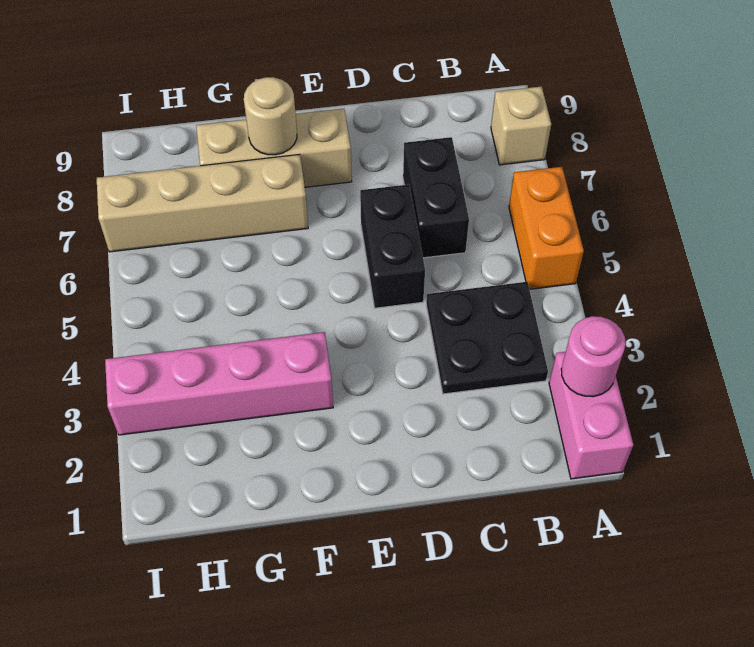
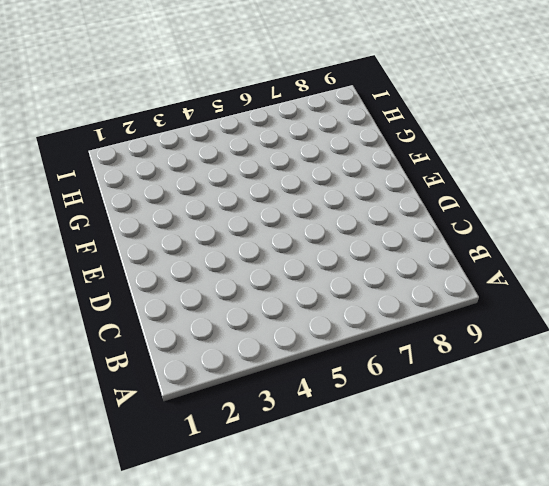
none -> pink 1x2 brick [549,352,633,479]
none -> orange 1x2 brick [509,167,584,289]

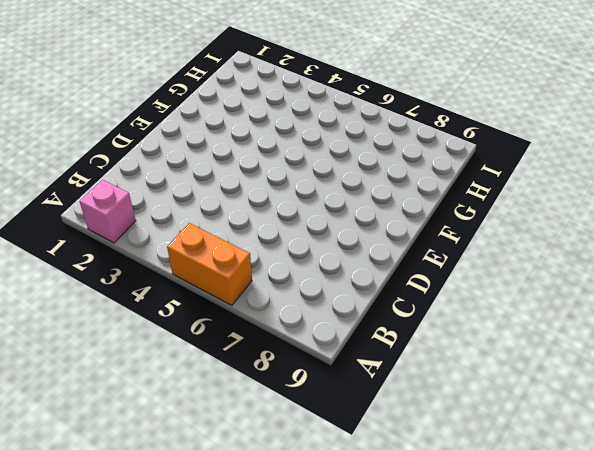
pink 1x1 brick [79,180,136,243] -> pink 1x2 brick [549,352,633,479]
none -> tan 1x1 brick [491,86,551,165]
none -> black 2x2 plate [426,282,548,394]

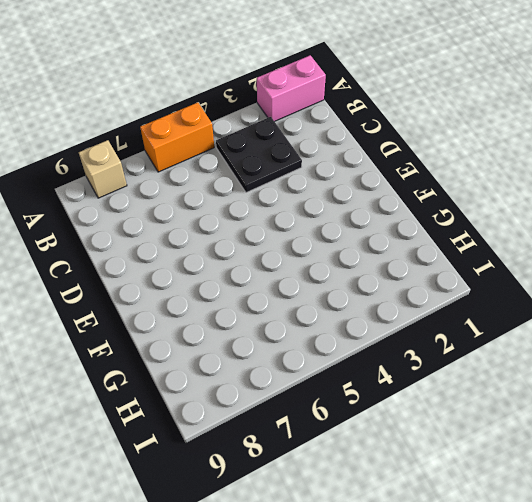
none -> black 1x2 brick [403,137,469,258]
none -> black 1x2 brick [360,184,425,308]

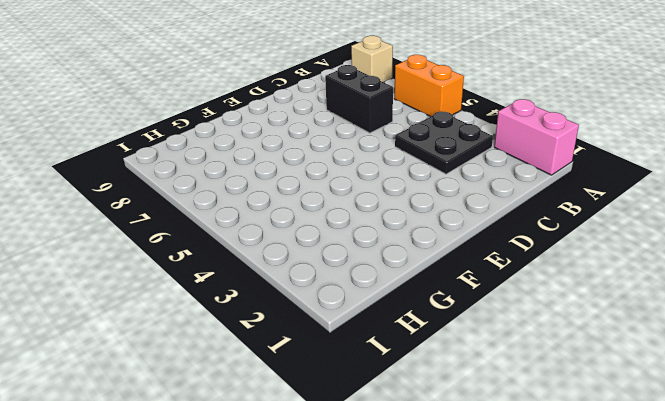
none -> black 1x2 brick [360,184,425,308]
none -> tan 1x3 brick [196,109,352,187]

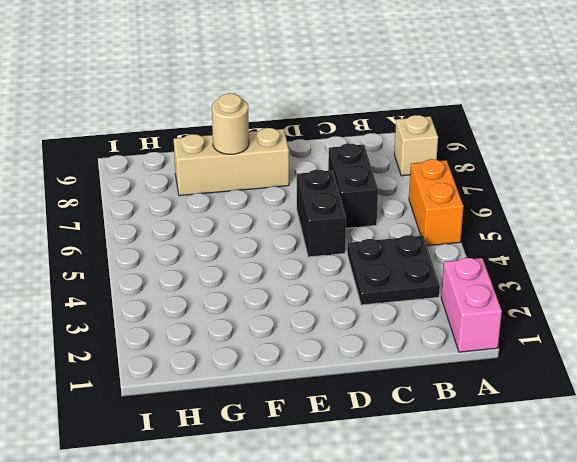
none -> pink 1x4 brick [105,332,333,435]
none -> tan 1x4 brick [97,154,308,252]

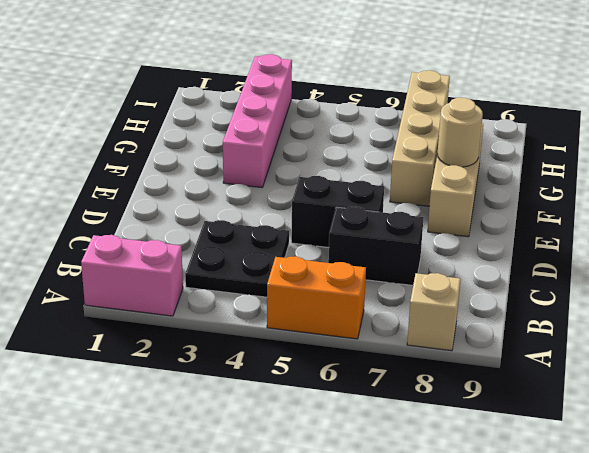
none -> pink 1x1 round brick [561,316,626,397]

